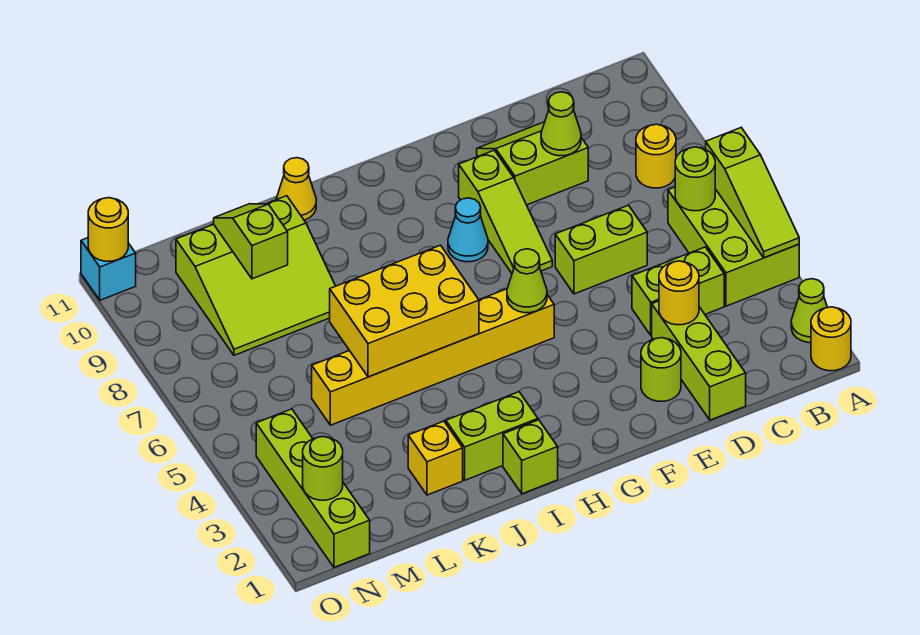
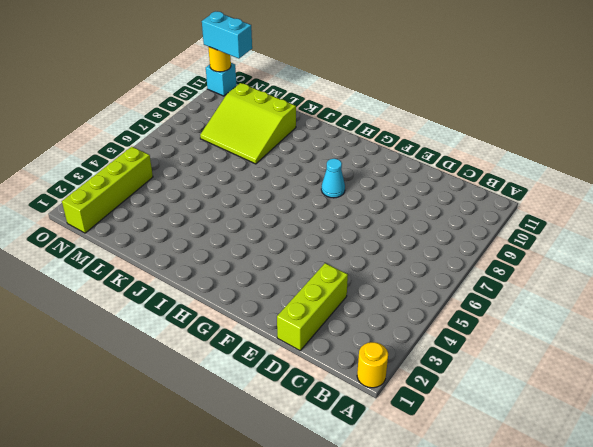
cyan 1x2 brick [202,11,252,59] -> none
none -> lime 1x1 cone [791,279,827,343]
none -> lime 2x3 brick [668,187,799,306]
none -> yellow 1x1 round brick [636,124,676,188]

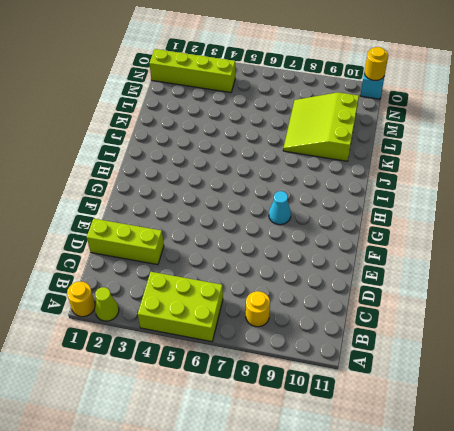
none -> lime 1x2 brick [632,247,724,336]
none -> lime 1x2 brick [555,205,647,294]
none -> lime 2x2 slope [477,122,588,205]

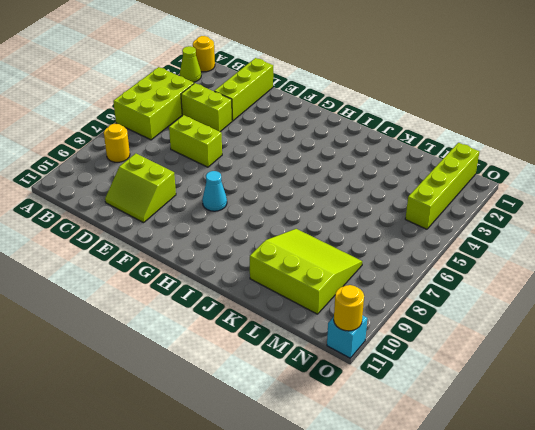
none -> lime 1x1 round brick [641,338,681,401]
none -> lime 1x3 slope [459,150,552,273]
none -> yellow 1x6 brick [312,289,554,425]

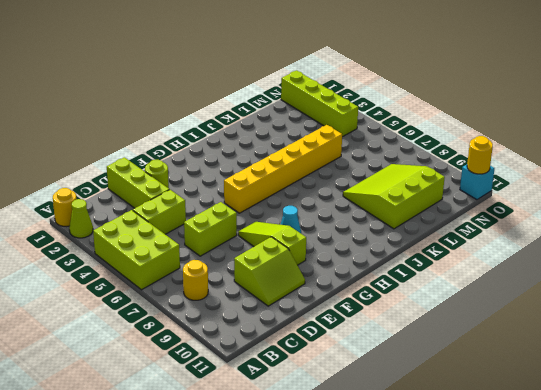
none -> lime 1x1 brick [503,420,558,494]
none -> lime 1x2 brick [446,392,538,480]
none -> yellow 1x1 cone [276,158,316,220]

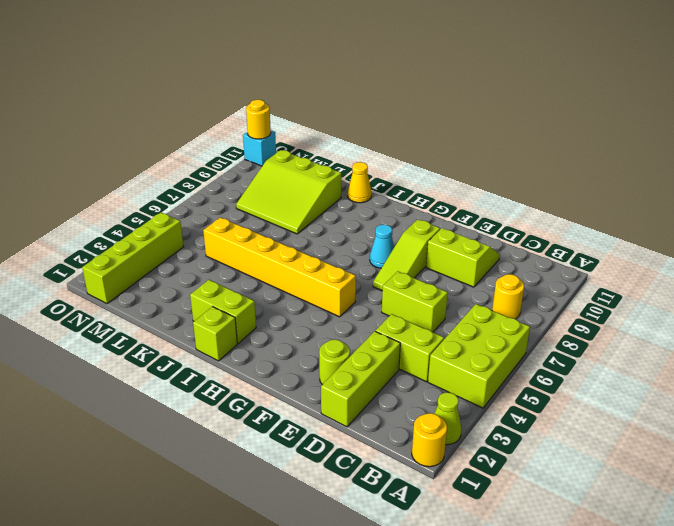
none -> yellow 1x1 brick [408,421,463,495]
none -> lime 1x3 slope [706,128,799,258]
none -> lime 1x1 round brick [675,147,715,211]

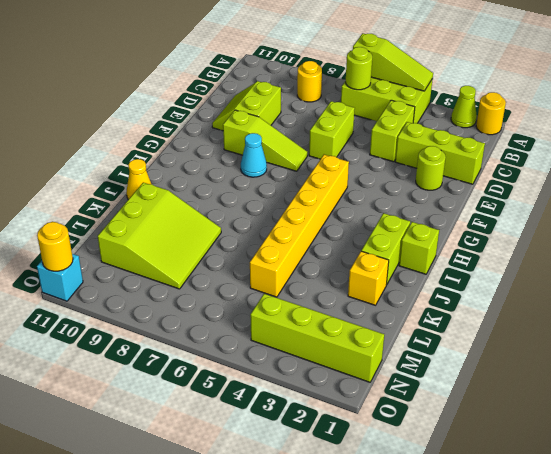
none -> yellow 1x1 round brick [659,261,699,325]
none -> lime 1x1 cone [541,92,581,156]
none -> lime 1x1 cone [507,249,547,313]

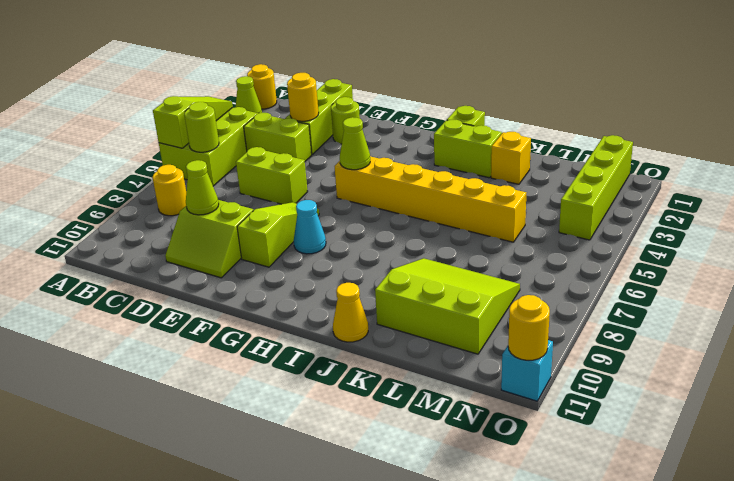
none -> yellow 2x3 brick [330,245,479,377]
none -> lime 1x2 slope [214,204,288,279]
none -> lime 1x1 round brick [303,437,343,500]

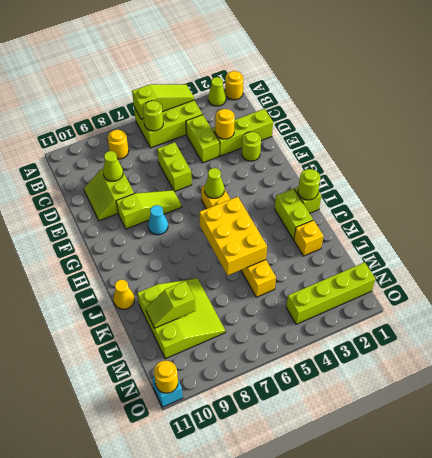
lime 1x1 round brick [298,169,320,200] -> lime 1x1 round brick moved to [303,437,343,500]

